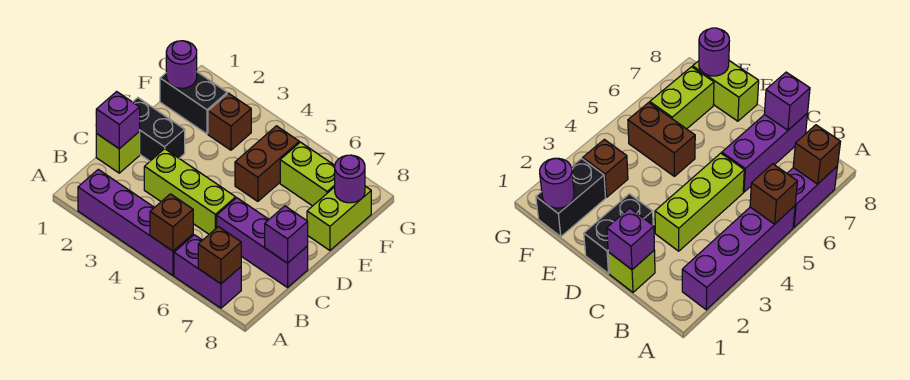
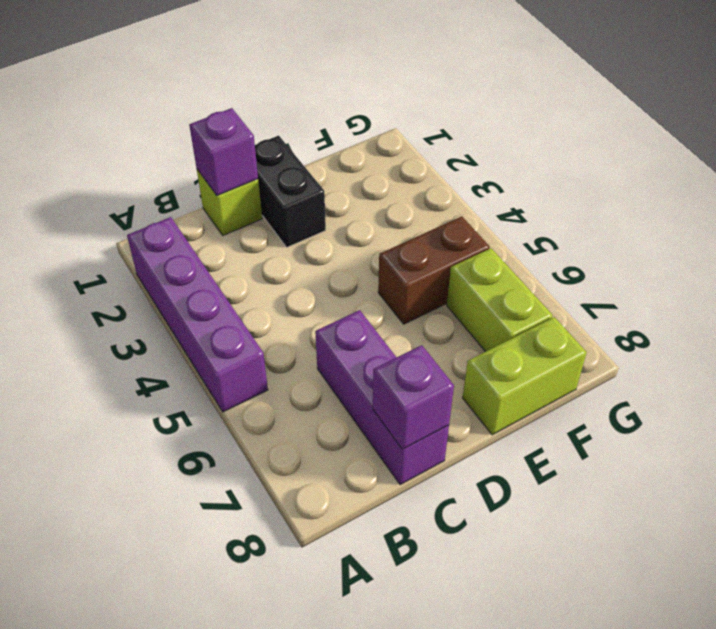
none -> purple 1x2 brick [174,235,241,308]
none -> lime 1x3 brick [144,149,236,234]
none -> black 1x2 brick [160,72,227,134]

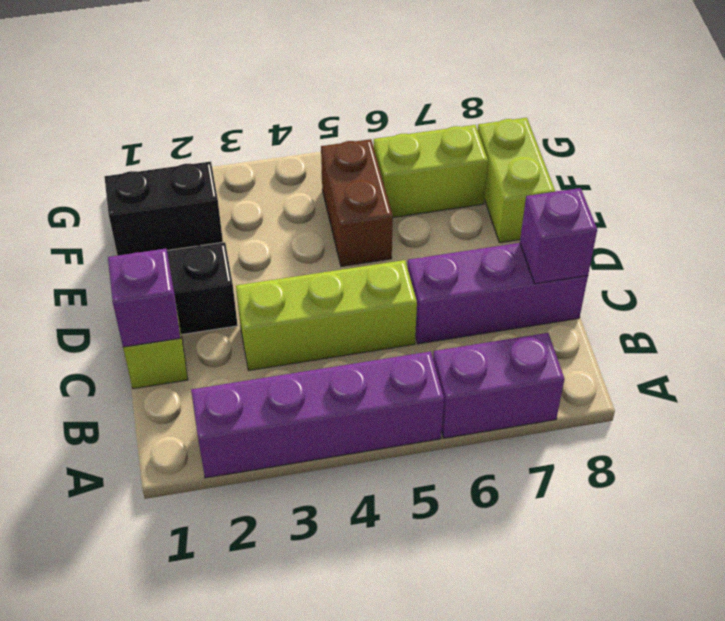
none -> brown 1x1 brick [208,93,251,150]
none -> brown 1x1 brick [150,194,193,251]
none -> brown 1x1 brick [198,227,241,284]

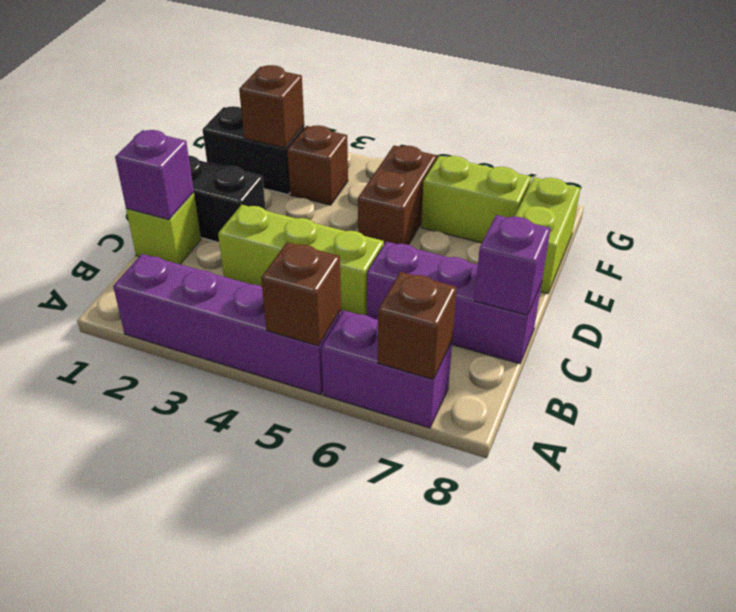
brown 1x1 brick [239,65,304,148] -> none
none -> purple 1x1 round brick [166,41,197,88]
none -> purple 1x1 round brick [335,155,365,203]

